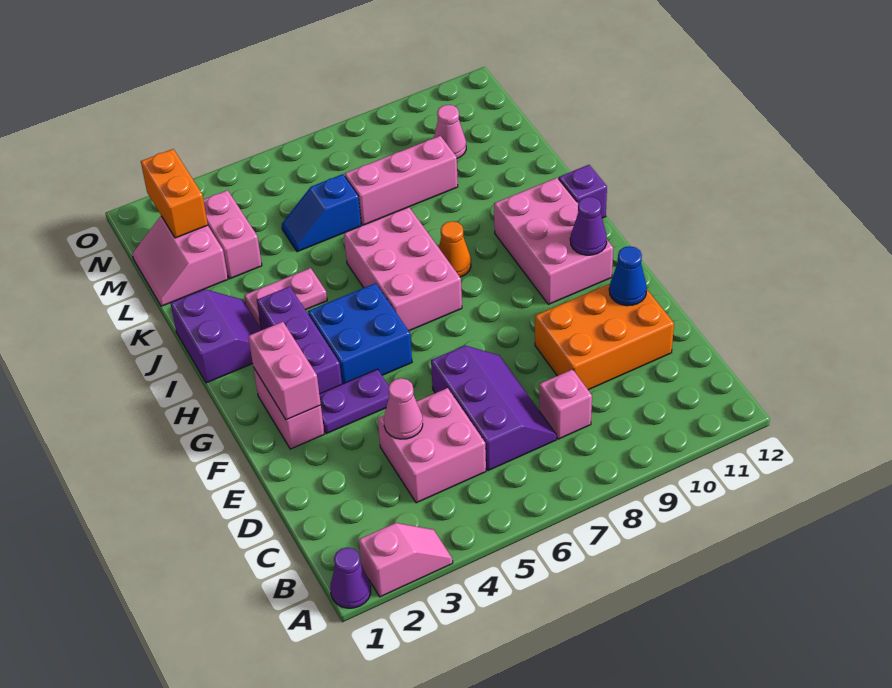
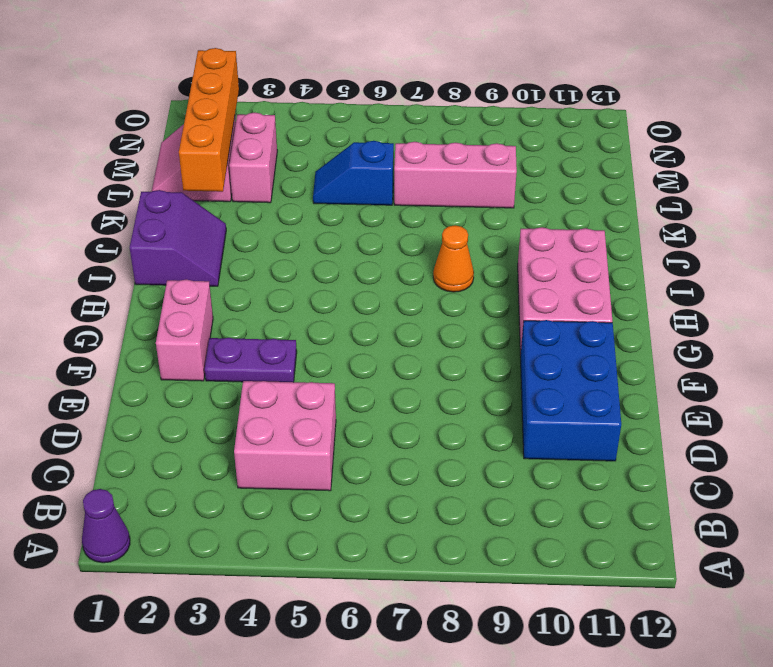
blue 2x3 brick [520,320,621,461] -> orange 2x3 brick [535,284,674,390]
orange 1x4 brick [179,48,239,192] -> orange 1x2 brick [141,149,208,238]
none -> pink 1x2 slope [359,523,453,597]
none -> purple 2x3 slope [431,346,556,471]
none -> pink 1x1 brick [539,369,592,439]

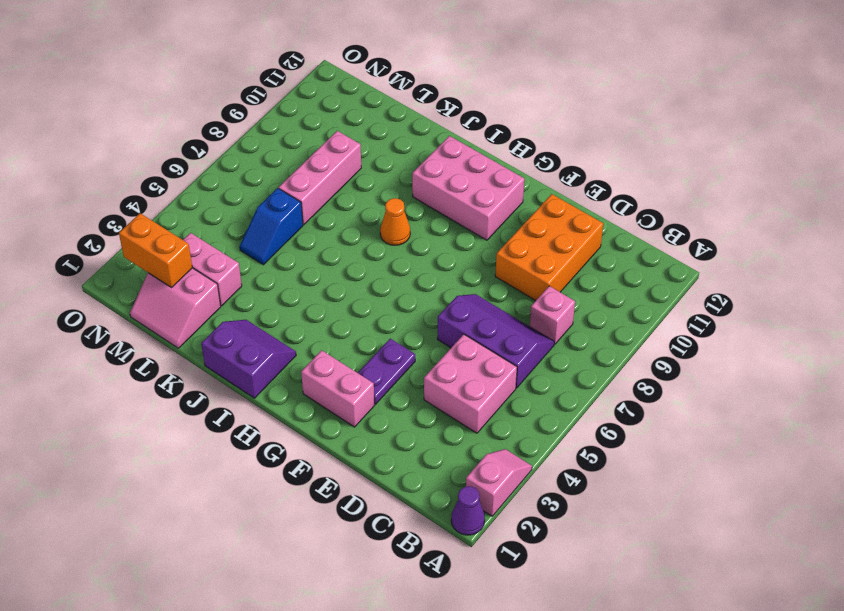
none -> purple 1x3 brick [257,286,342,394]
none -> blue 2x2 brick [308,283,412,384]
none -> pink 2x3 brick [344,207,462,331]

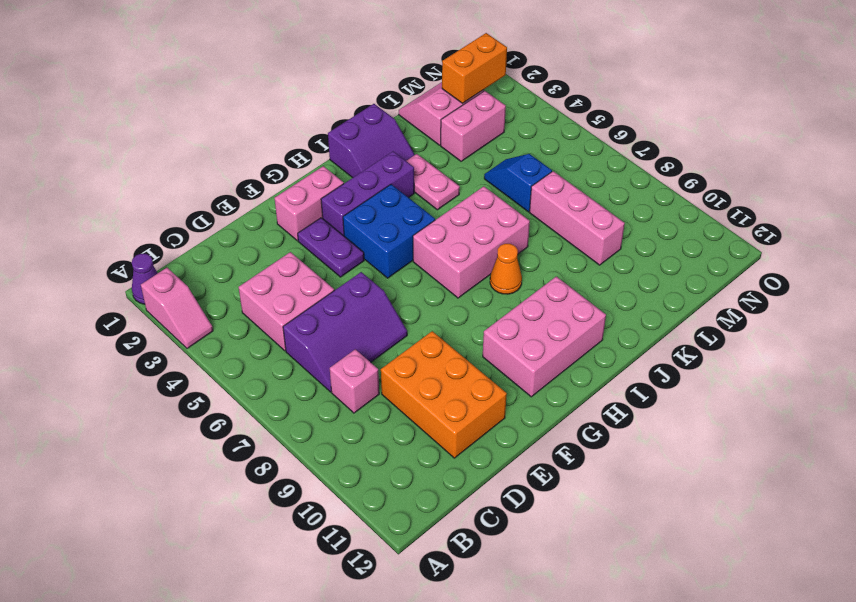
none -> purple 1x1 brick [559,165,607,218]
none -> pink 1x1 cone [434,105,466,159]
none -> pink 1x1 cone [384,378,423,439]

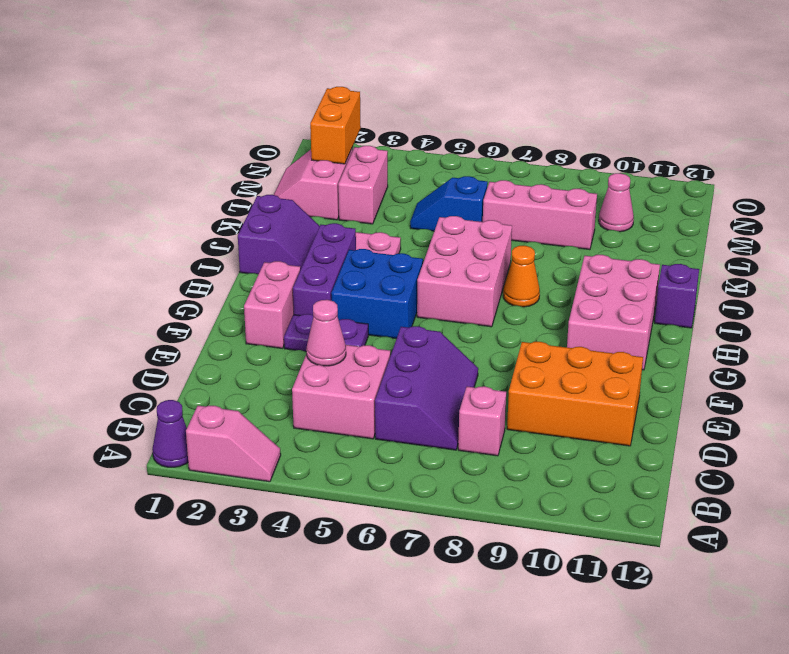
none -> blue 1x1 cone [609,246,647,306]
none -> pink 1x2 brick [248,322,321,420]
none -> purple 1x1 cone [570,197,607,255]

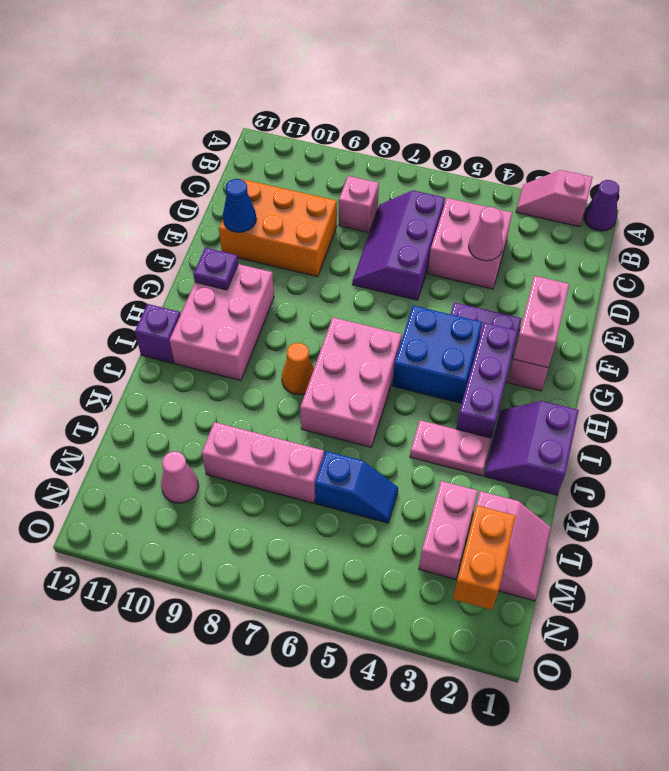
purple 1x1 plate [193,248,238,290] -> purple 1x1 cone [570,197,607,255]

